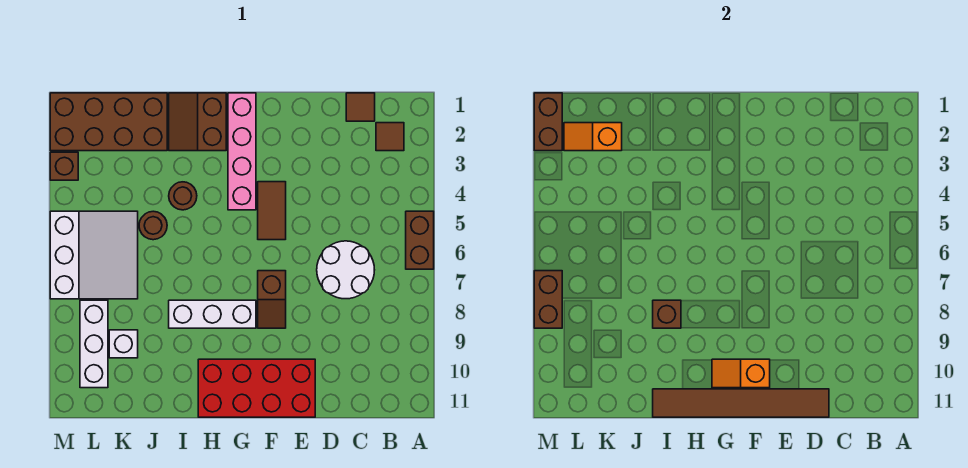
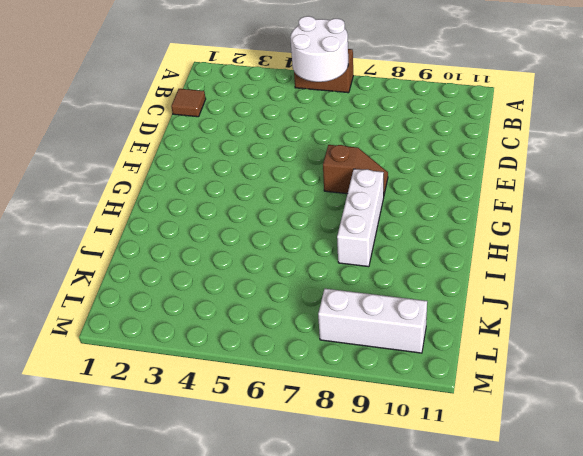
white 2x2 round brick [290,16,348,82] -> white 2x2 round brick moved to [317,241,374,299]
none -> brown 1x1 tile [376,123,404,151]
none -> red 2x4 brick [198,359,315,417]
none -> brown 1x2 tile [258,182,286,240]

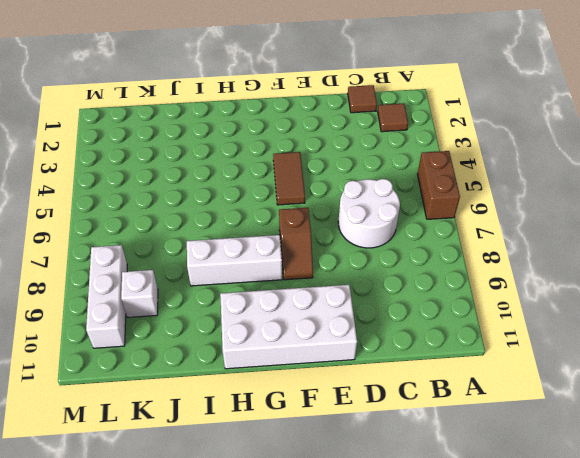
white 2x4 brick [220,285,357,369] -> red 2x4 brick [198,359,315,417]
none -> pink 1x4 brick [228,93,256,210]
none -> brown 2x2 slope [169,93,226,151]
none -> brown 1x1 round brick [169,182,197,210]

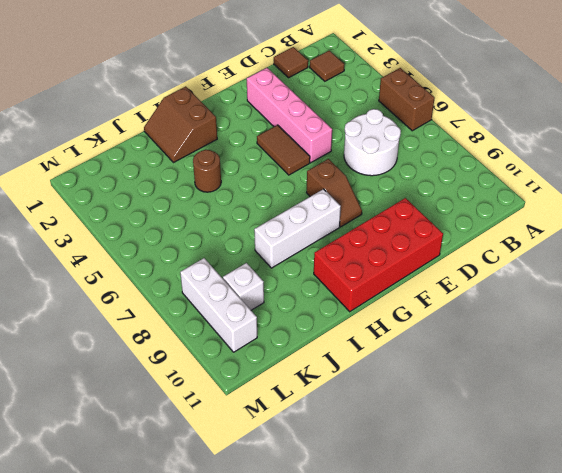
pink 1x4 brick [247,68,332,163] -> pink 1x4 brick moved to [228,93,256,210]
none -> brown 2x4 brick [50,93,167,151]
none -> brown 1x1 round brick [139,211,167,240]
none -> white 3x3 slope [50,211,138,299]

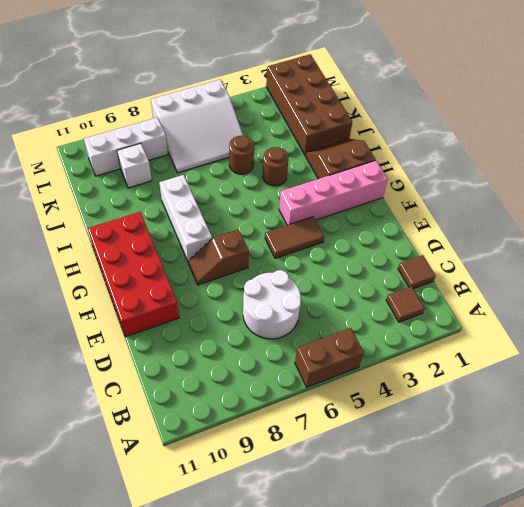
none -> brown 1x1 brick [50,152,78,180]
none -> brown 1x6 tile [653,389,829,417]
none -> orange 1x2 slope [712,359,770,388]

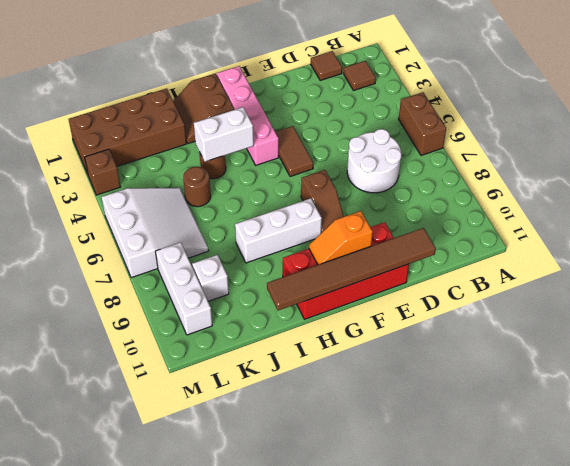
white 1x2 brick [194,107,254,162] -> none
none -> brown 1x1 brick [653,300,681,328]
none -> orange 1x2 slope [564,123,622,151]
none -> brown 1x2 brick [534,93,562,151]

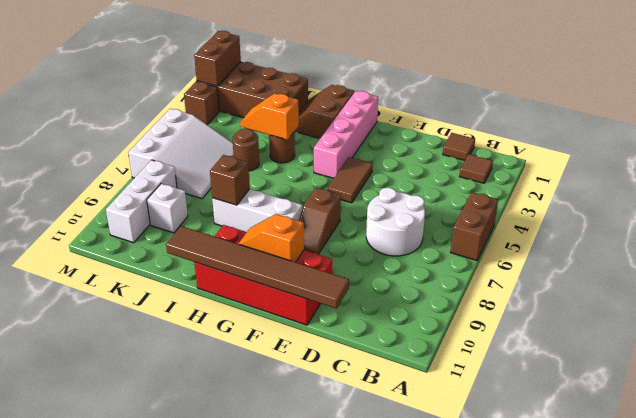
orange 1x2 slope [240,93,299,140] -> orange 1x2 slope moved to [564,123,622,151]
none -> brown 1x2 brick [534,271,562,328]

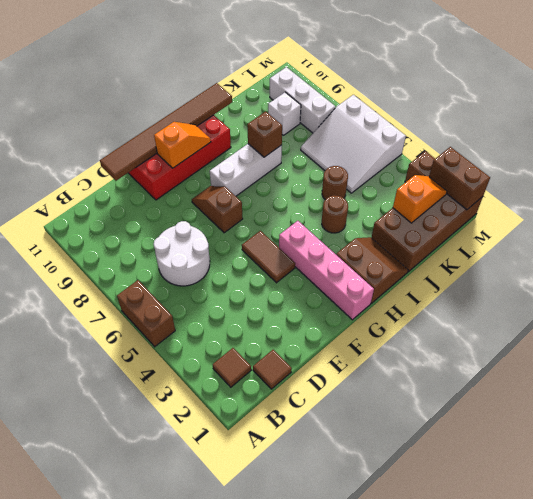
none -> brown 1x2 brick [534,271,562,328]

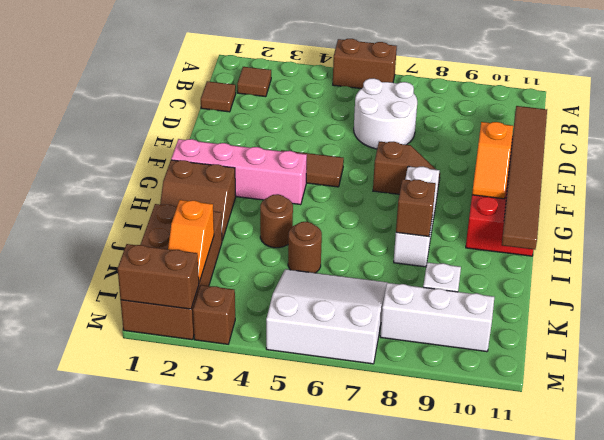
none -> brown 1x2 brick [534,271,562,328]

